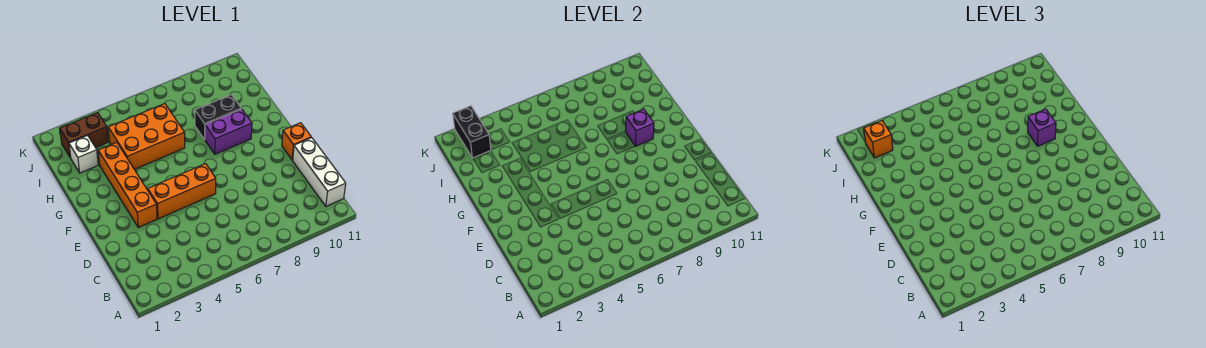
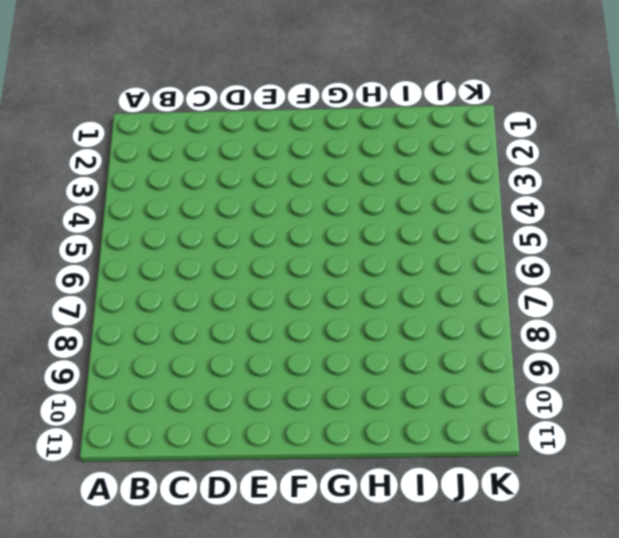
none -> white 1x3 brick [293,138,346,206]
none -> orange 1x4 brick [98,142,157,227]
none -> orange 1x3 brick [148,164,216,219]

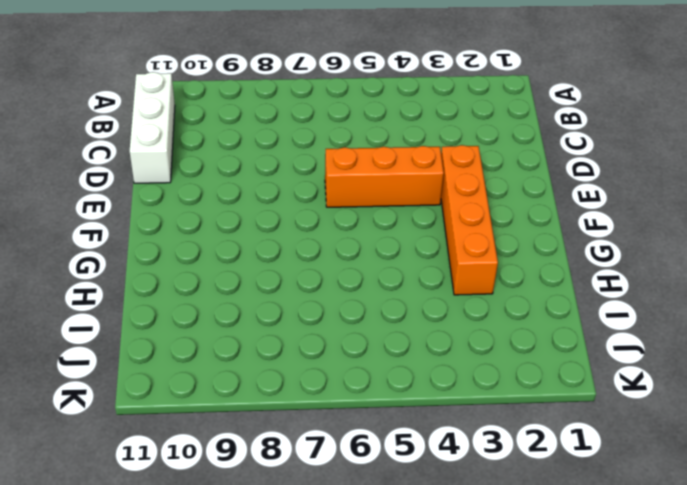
none -> orange 1x1 brick [282,123,311,160]
none -> purple 1x2 brick [205,109,252,154]
none -> orange 2x3 brick [108,103,185,169]

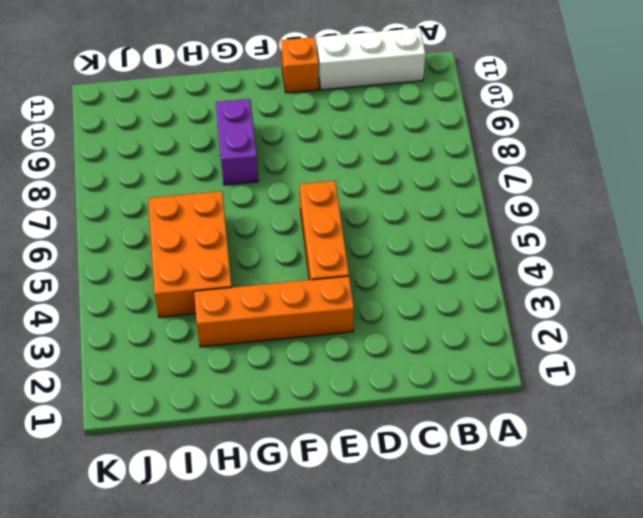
none -> black 1x2 brick [195,95,241,139]
none -> white 1x1 brick [69,136,98,173]
none -> brown 1x2 brick [60,113,108,158]

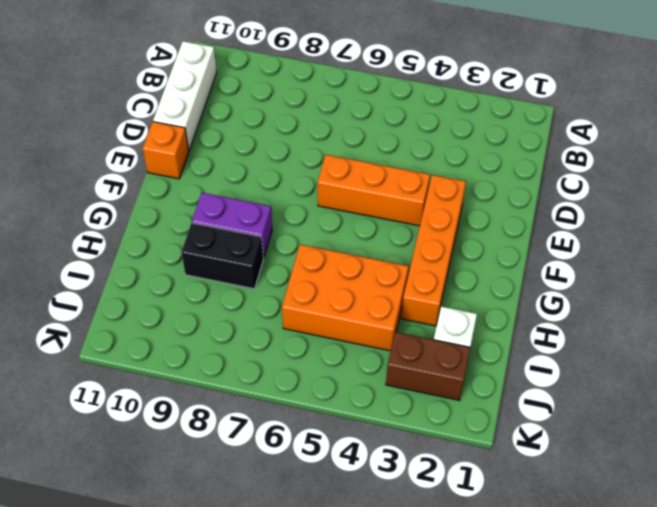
none -> purple 1x1 brick [626,109,654,146]
none -> black 1x2 brick [453,106,491,158]
none -> purple 1x1 brick [1028,109,1056,146]

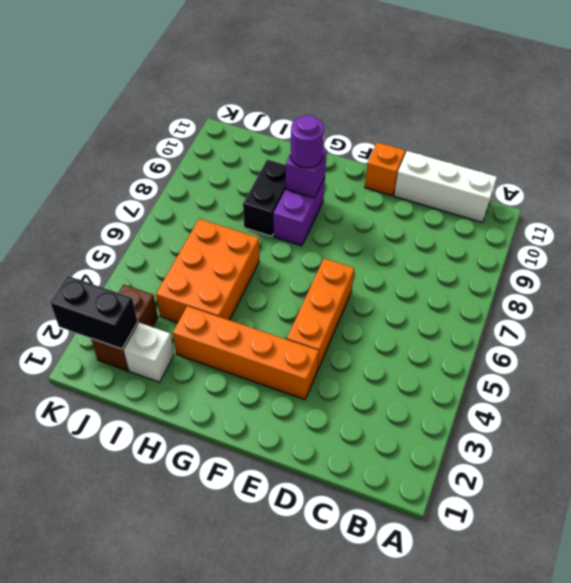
purple 1x1 round brick [291,115,324,168] -> purple 1x1 brick [1028,109,1056,146]
none -> orange 1x1 brick [864,121,893,158]

